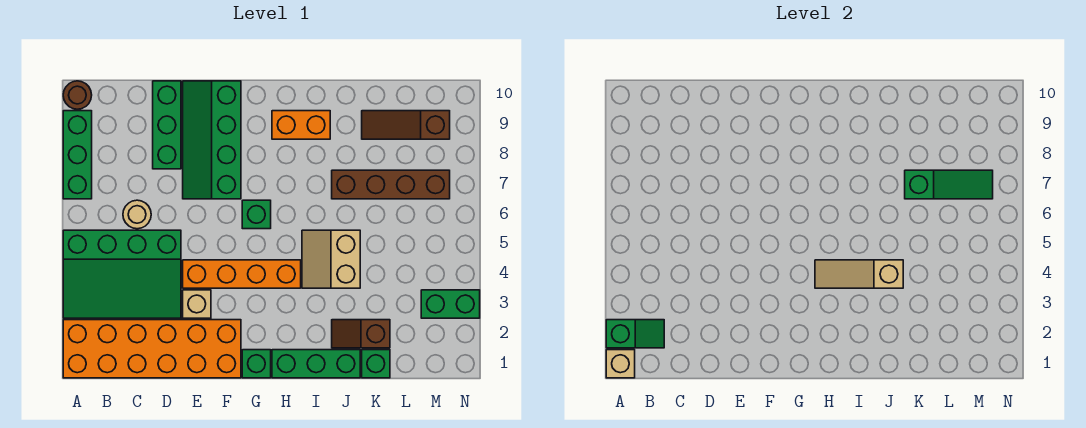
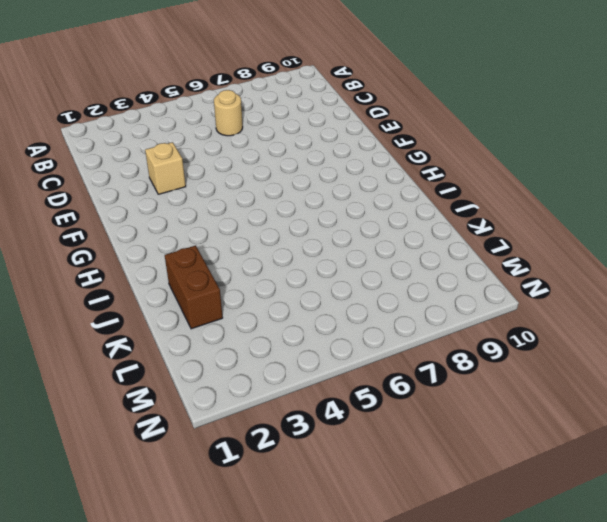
brown 1x2 brick [165,246,223,329] -> brown 1x2 slope [332,320,390,348]
none -> orange 2x6 brick [63,320,241,378]
none -> green 3x4 slope [63,230,181,318]
none -> green 1x3 brick [63,111,92,199]

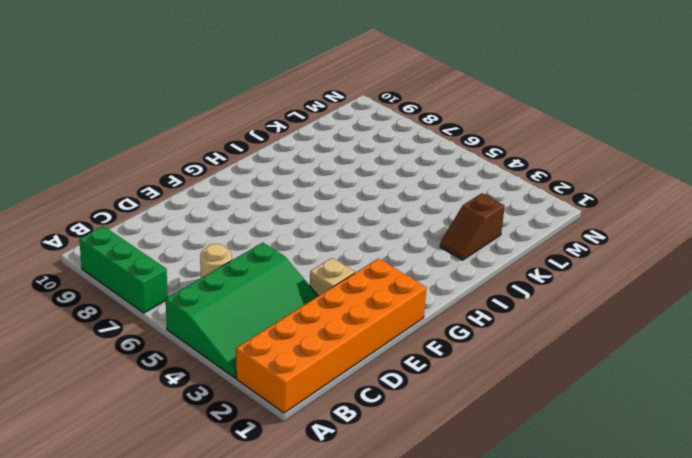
none -> brown 1x1 round brick [63,81,92,109]
none -> green 1x3 brick [153,81,181,169]
none -> orange 1x4 brick [183,260,301,288]

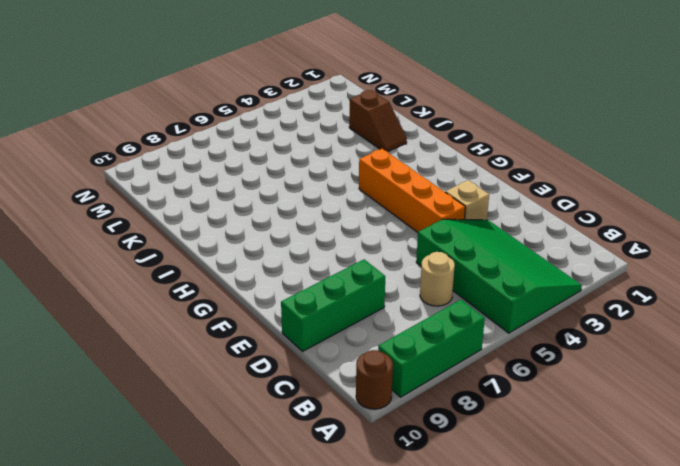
none -> orange 2x6 brick [63,320,241,378]
none -> green 2x4 slope [183,81,241,199]
none -> green 1x1 brick [242,350,271,378]

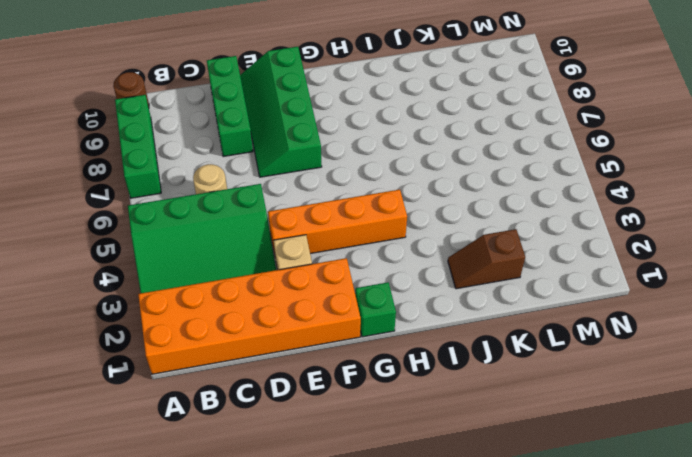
none -> green 1x1 brick [242,200,271,229]
none -> green 1x3 brick [272,350,360,378]
none -> orange 1x2 brick [272,111,330,139]

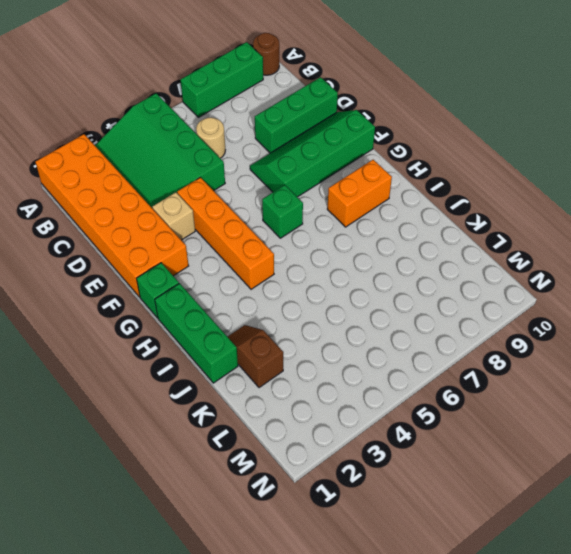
orange 1x2 brick [327,160,392,227] -> orange 1x2 brick turned to [272,111,330,139]
none -> tan 2x2 slope [302,230,360,288]
none -> brown 1x4 brick [332,170,450,199]
none -> green 1x1 brick [362,350,390,378]

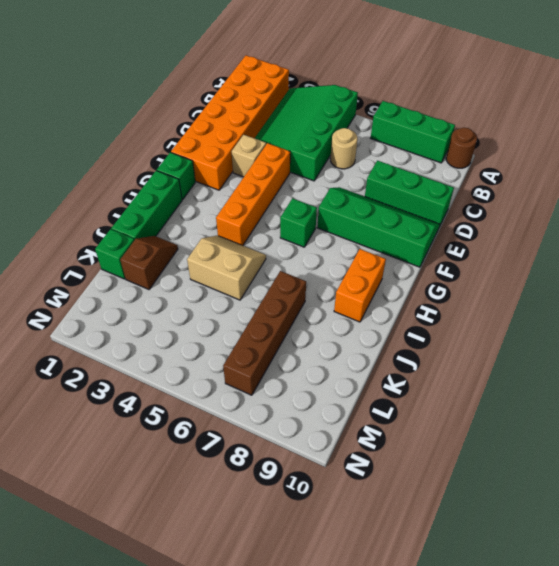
none -> brown 1x3 slope [362,111,450,139]
none -> green 1x2 brick [421,290,480,318]
none -> tan 1x1 brick [606,350,635,378]

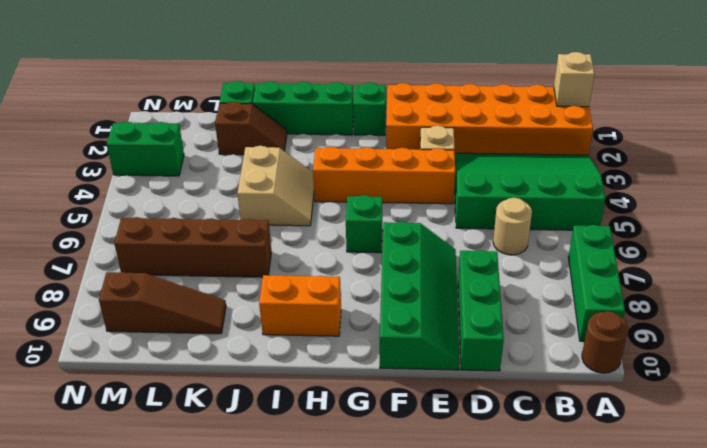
none -> green 1x2 slope [606,320,664,348]
none -> tan 1x3 slope [815,260,903,288]
none -> green 1x3 slope [905,170,993,199]

